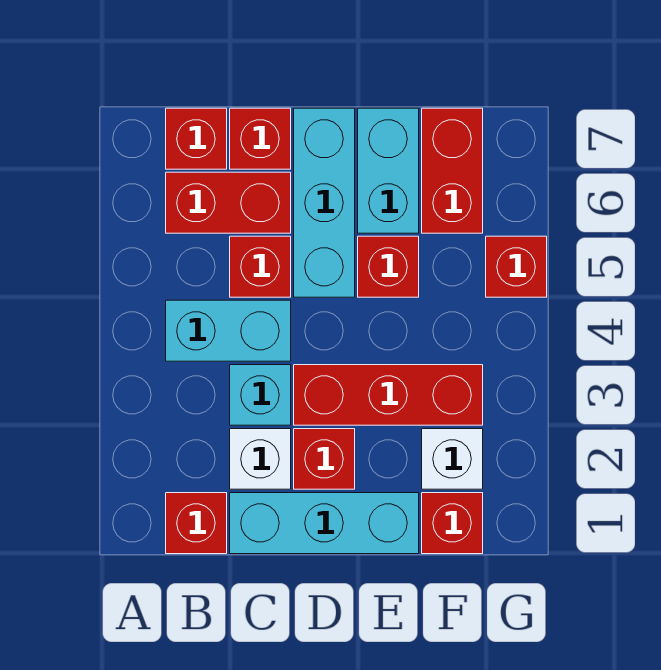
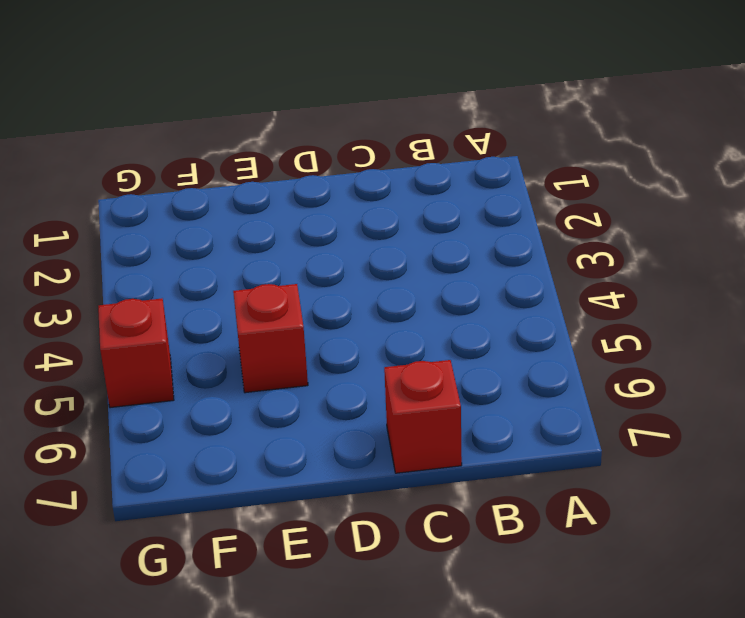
none -> red 1x1 brick [166,493,227,554]
none -> cyan 1x2 brick [166,300,291,361]
none -> red 1x2 brick [166,172,291,233]

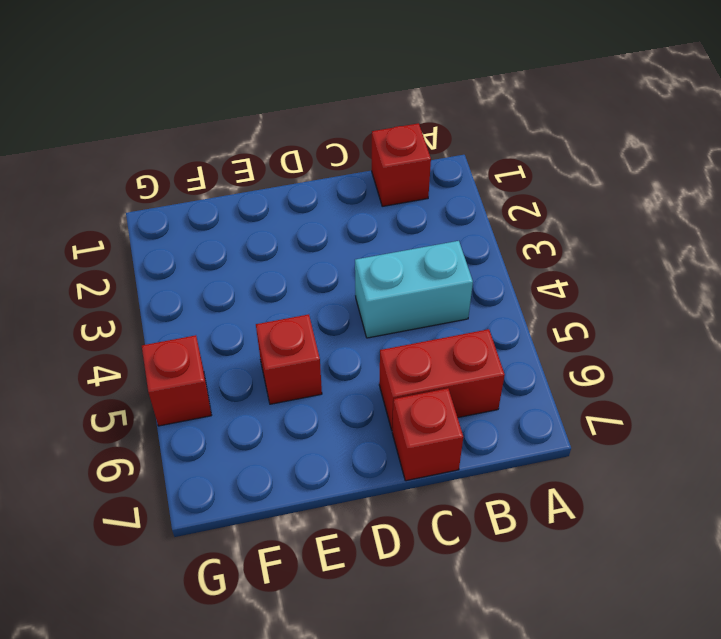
none -> red 1x1 brick [166,108,227,169]
none -> cyan 1x3 brick [230,493,419,554]
none -> white 1x1 brick [230,429,291,489]

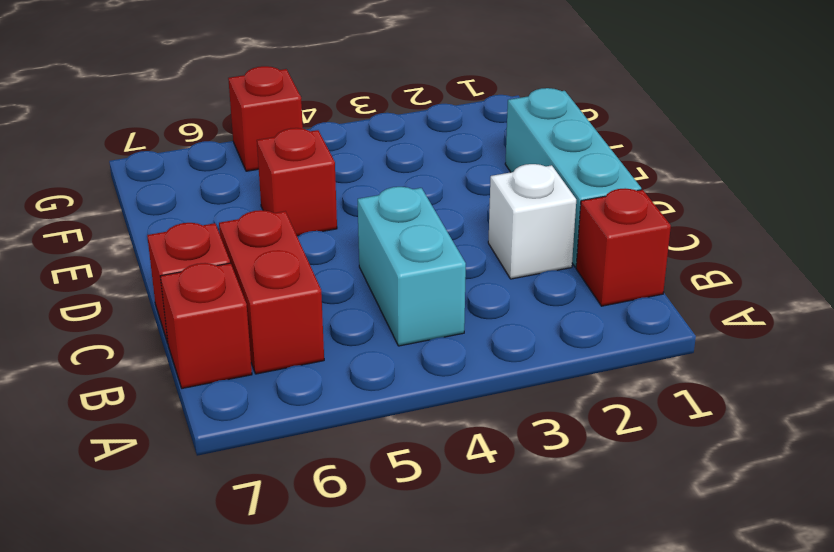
none -> cyan 1x1 brick [230,365,291,425]
none -> red 1x1 brick [230,236,291,297]
none -> red 1x1 brick [294,429,355,489]

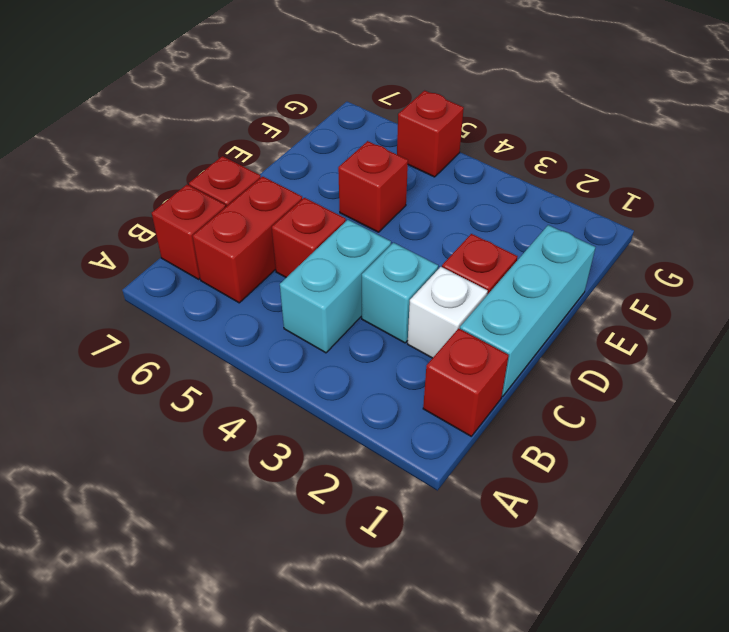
none -> red 1x3 brick [294,365,483,425]
none -> cyan 1x3 brick [294,108,355,297]
none -> cyan 1x2 brick [358,108,419,233]

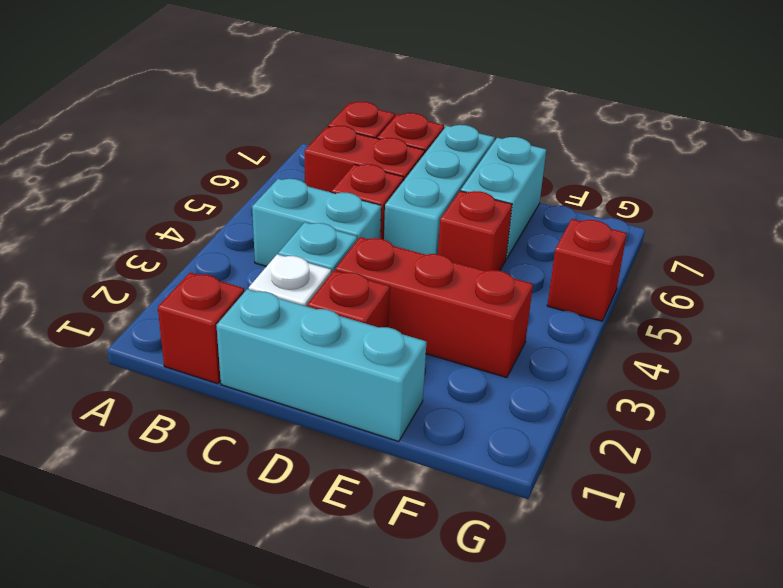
none -> red 1x1 brick [422,493,483,554]
none -> white 1x1 brick [422,429,483,489]
none -> red 1x2 brick [422,108,483,233]

